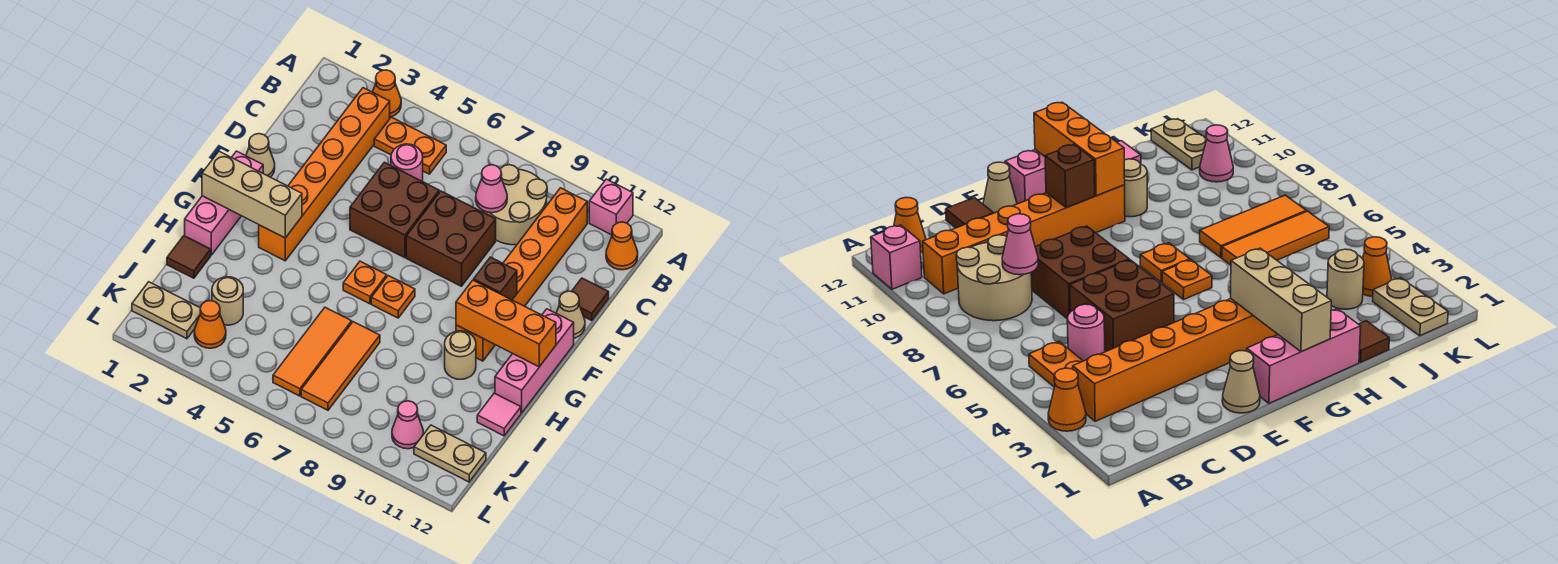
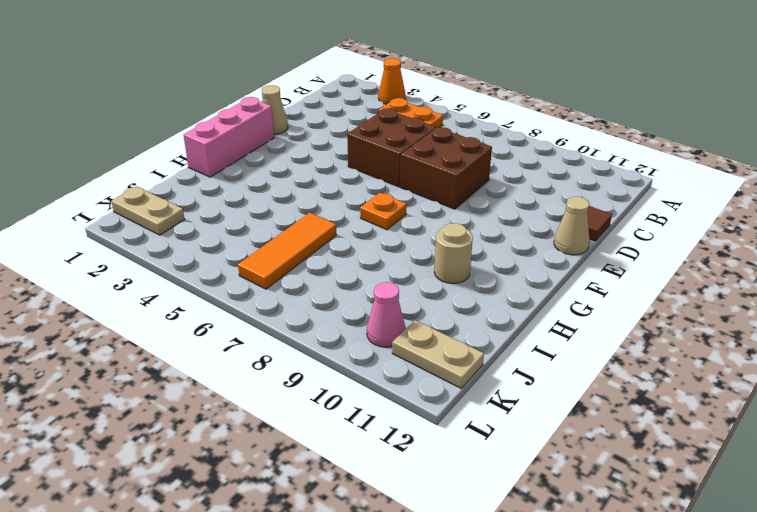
none -> pink 1x1 brick [589,179,633,235]
none -> orange 1x6 brick [259,88,390,261]
none -> tan 2x2 round brick [482,165,547,245]
none -> orange 1x6 brick [456,188,587,361]

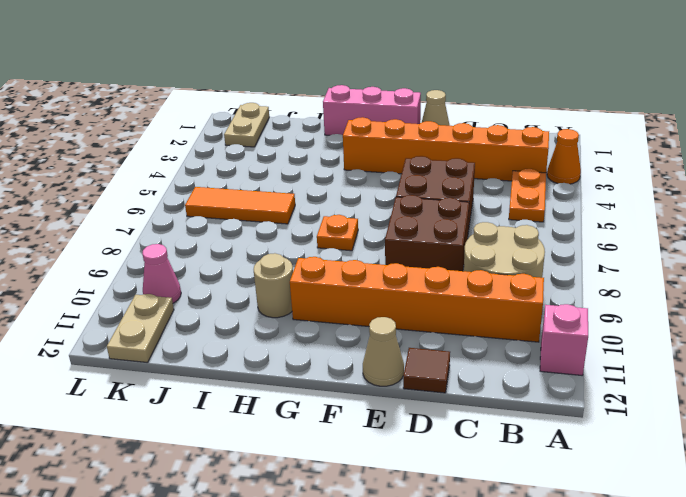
none -> orange 1x1 cone [606,222,638,270]
none -> pink 1x1 round brick [391,144,423,181]
none -> pink 1x3 brick [495,309,574,413]
none -> orange 1x1 plate [343,261,387,304]

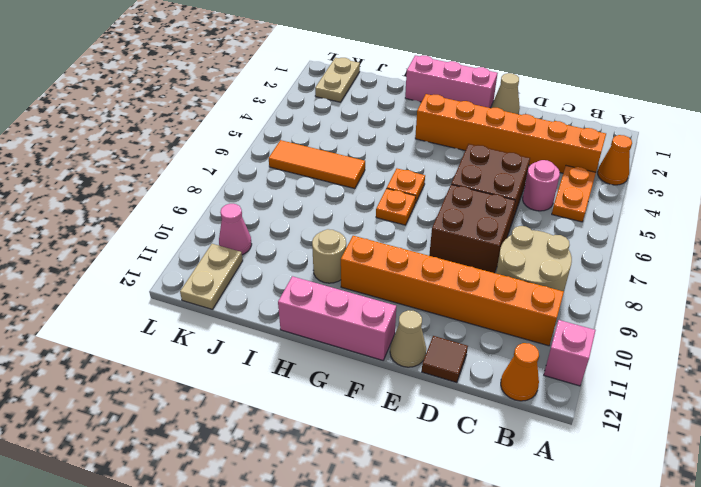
none -> brown 1x1 tile [167,236,211,278]
none -> orange 1x3 tile [301,322,380,410]
none -> pink 1x1 tile [477,393,521,436]
none -> tan 1x1 round brick [212,277,243,325]

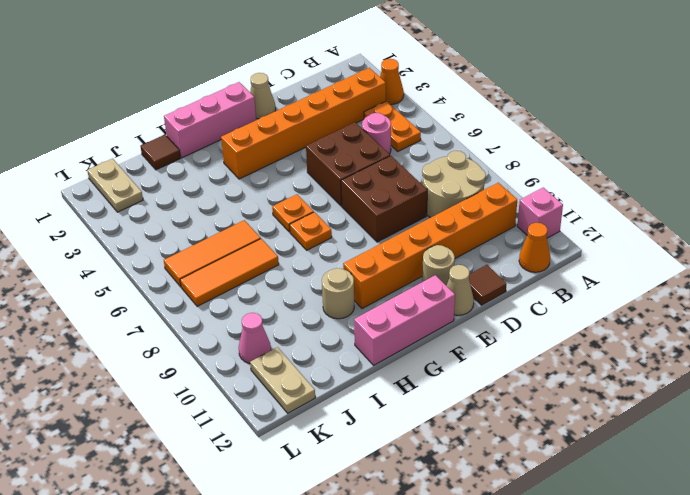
tan 1x1 round brick [422,245,455,286] -> tan 1x1 round brick moved to [212,277,243,325]
none -> pink 1x1 tile [477,393,521,436]
none -> orange 1x1 cone [194,301,226,348]
none -> pink 1x1 cone [476,165,507,213]
none -> brown 1x1 brick [474,257,517,300]

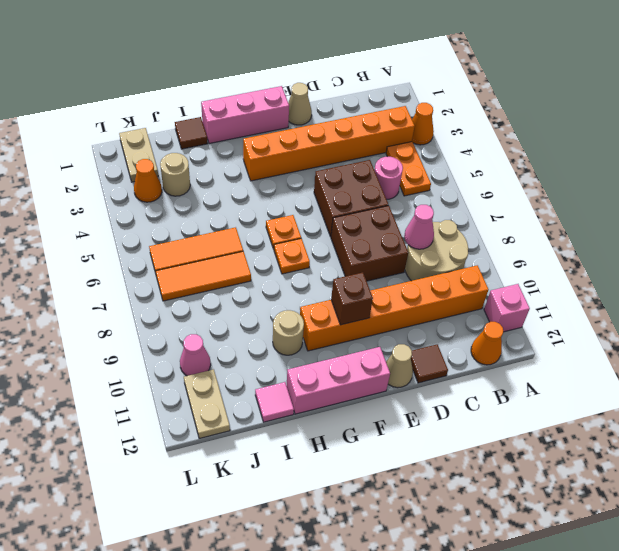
none -> tan 1x3 brick [202,151,302,238]
none -> orange 1x3 brick [456,280,556,367]

